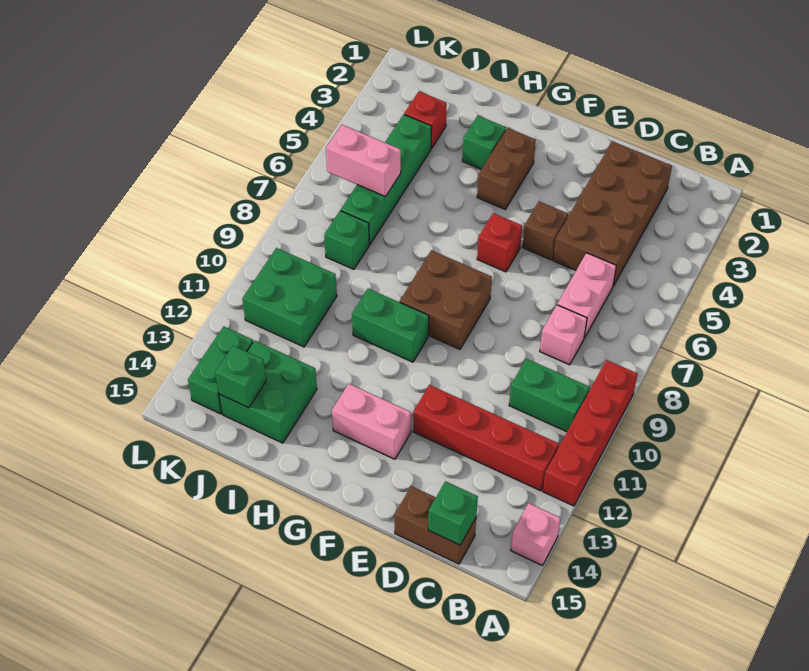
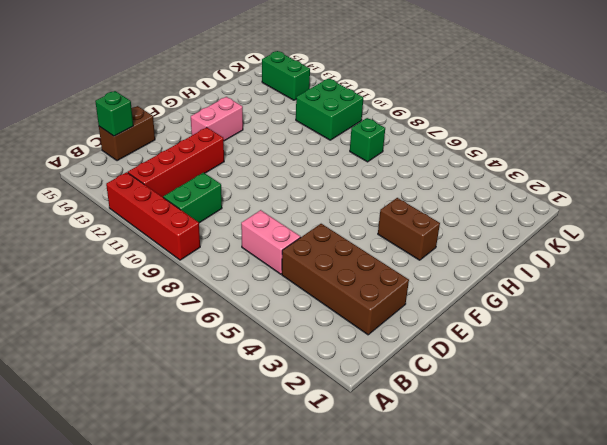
none -> pink 1x1 brick [511,503,561,566]
none -> pink 1x1 brick [540,305,587,365]
none -> brown 1x1 brick [522,201,568,260]

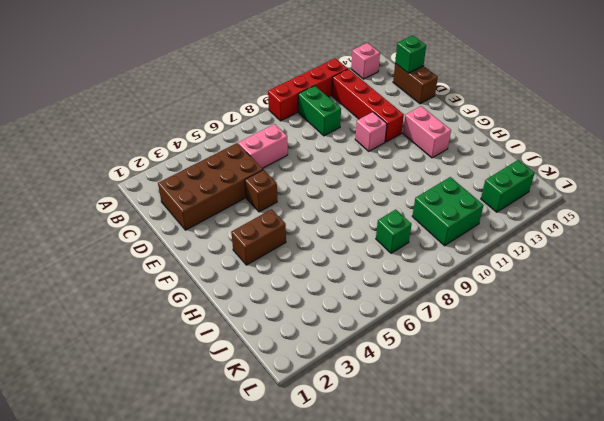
pink 1x1 brick [355,112,387,151] -> pink 1x1 brick moved to [540,305,587,365]
none -> red 1x1 brick [477,213,522,272]
none -> brown 2x2 brick [400,250,492,349]
none -> green 1x2 brick [352,289,429,362]

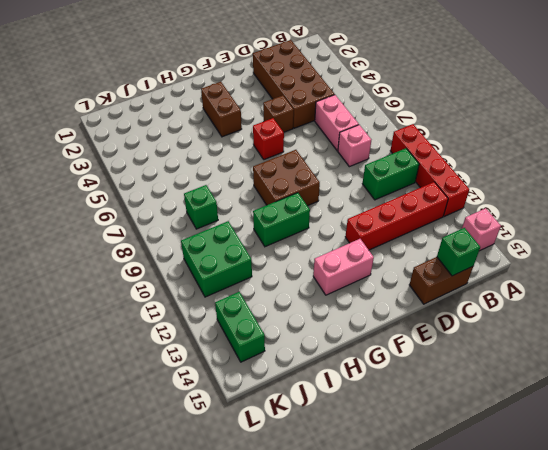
none -> green 1x1 brick [462,116,506,169]
none -> green 2x2 brick [219,341,317,443]
none -> red 1x1 brick [404,91,447,148]

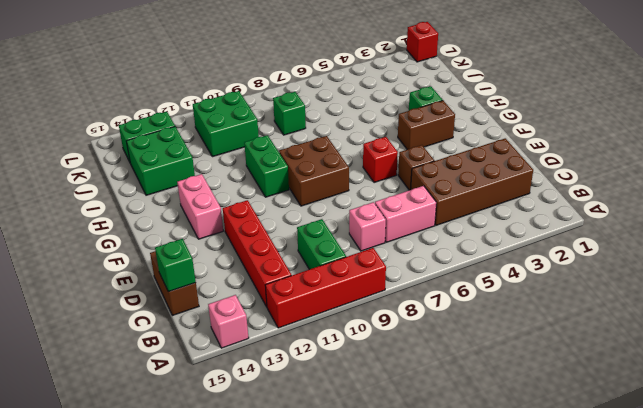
red 1x1 brick [407,22,438,62] -> red 1x1 brick moved to [404,91,447,148]
none -> green 1x4 brick [341,114,432,244]
none -> pink 1x2 brick [326,125,401,197]
none -> green 1x1 brick [215,346,266,408]

